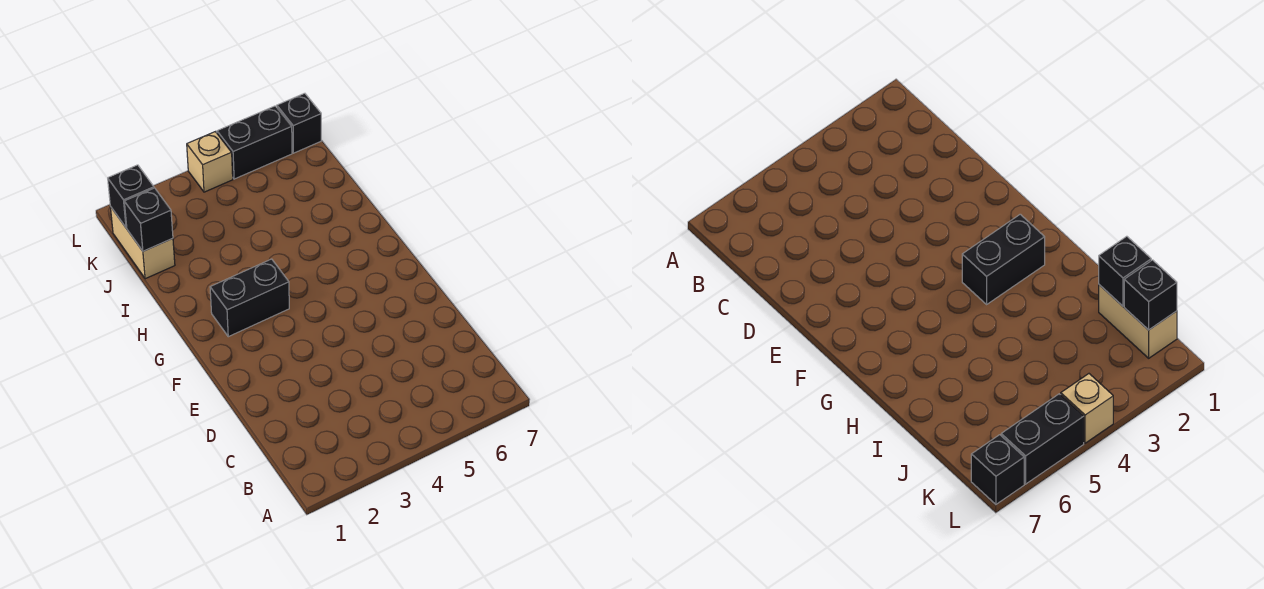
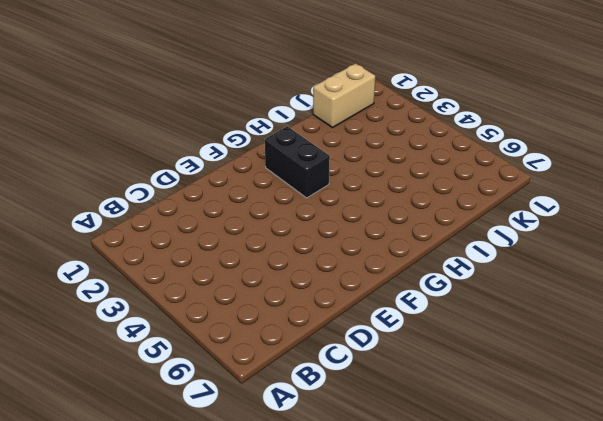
none -> tan 1x1 brick [187,132,233,192]
none -> black 1x2 brick [217,106,292,179]

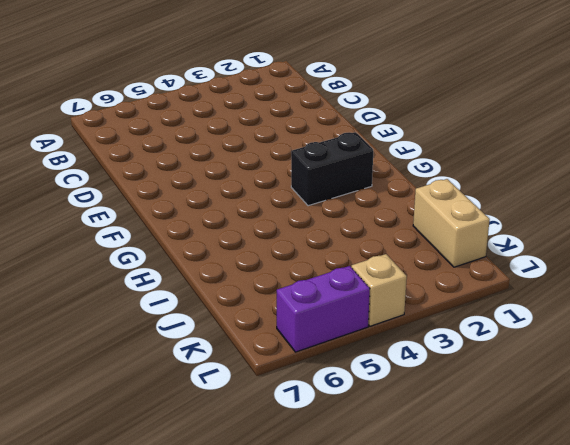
purple 1x2 brick [277,266,370,352] -> black 1x2 brick [217,106,292,179]
none -> black 1x1 brick [277,93,321,153]
none -> black 1x1 brick [124,188,173,251]

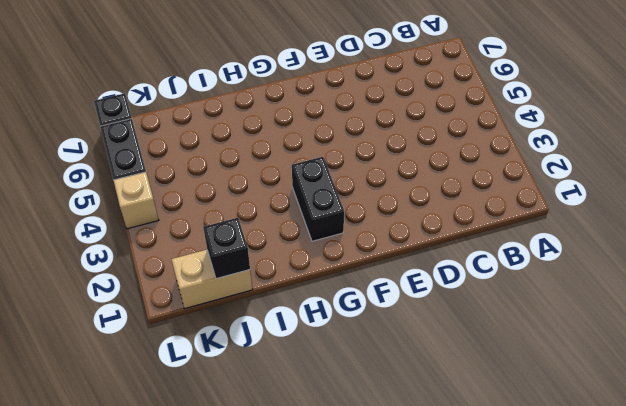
none -> black 1x1 brick [108,165,154,228]

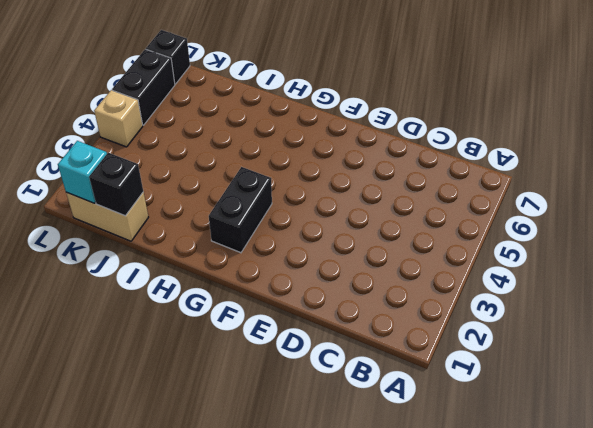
cyan 1x1 brick [58,141,107,203] -> black 1x1 brick [108,165,154,228]

